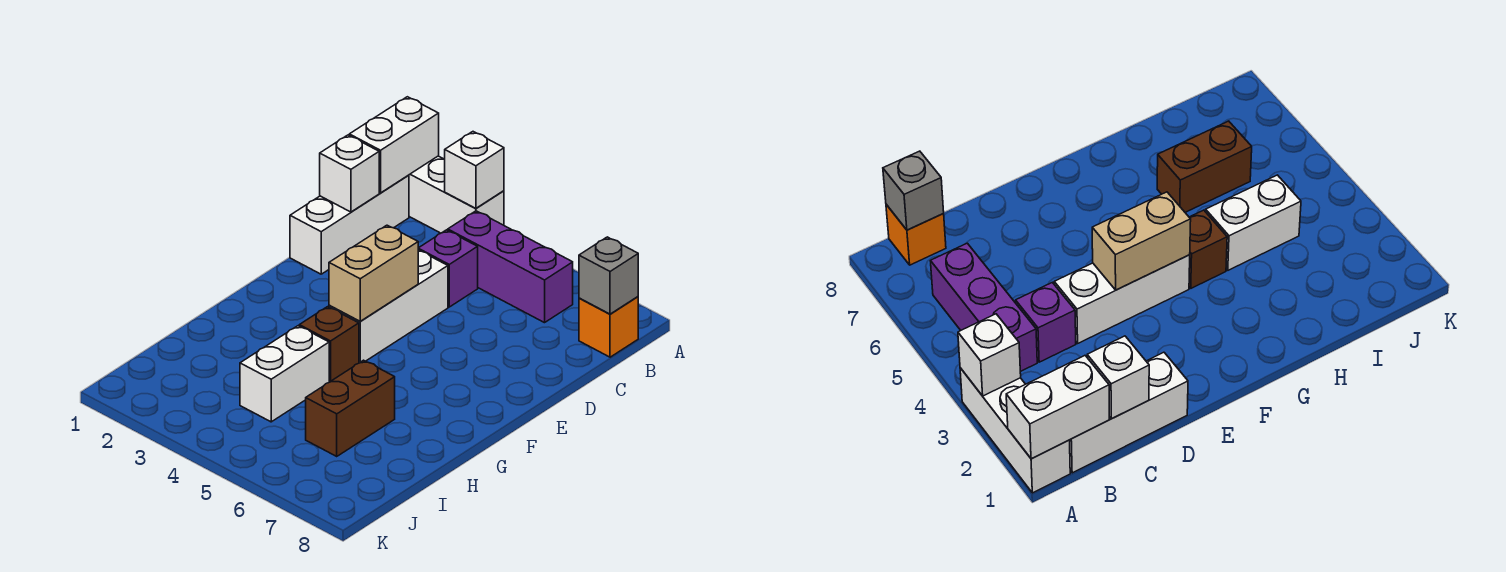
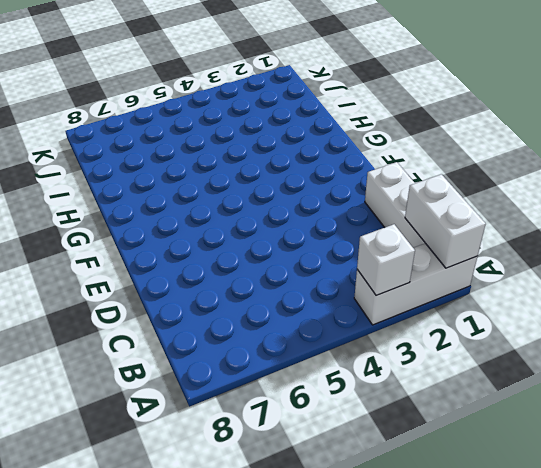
none -> purple 1x3 brick [448,211,573,323]
none -> orange 1x1 brick [579,297,638,357]
none -> purple 1x1 brick [418,230,478,307]

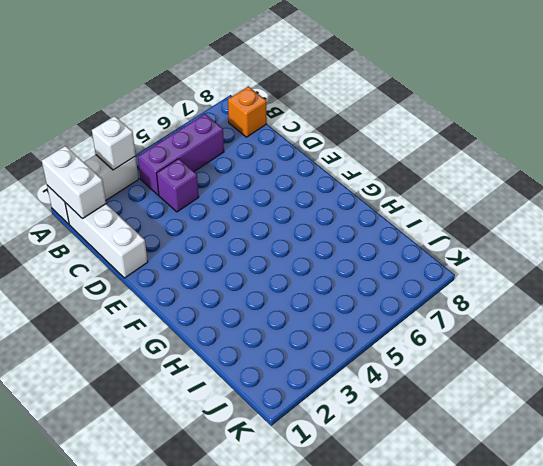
none -> white 1x3 brick [329,250,448,363]
none -> brown 1x1 brick [299,307,359,382]
none -> white 1x2 brick [240,326,329,422]

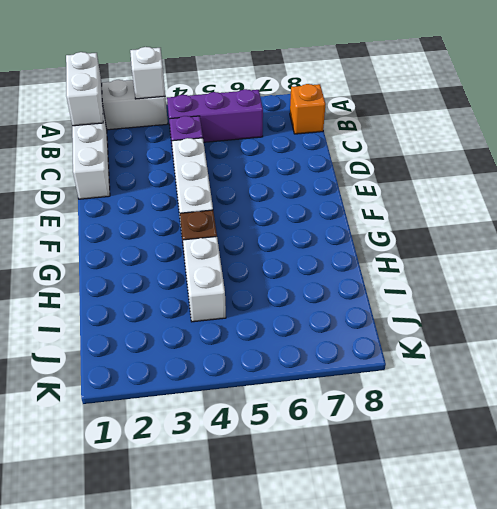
none -> brown 1x2 brick [306,360,395,456]
none -> grey 1x1 brick [579,237,638,314]
none -> white 1x1 brick [320,135,379,212]

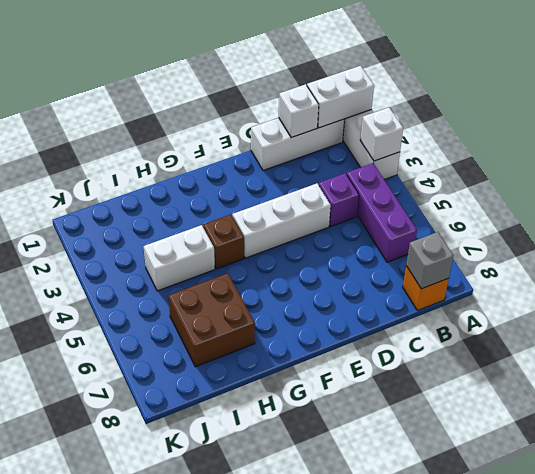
brown 2x2 brick [168,273,255,367] -> brown 1x2 brick [306,360,395,456]
none -> tan 1x2 brick [329,225,418,321]

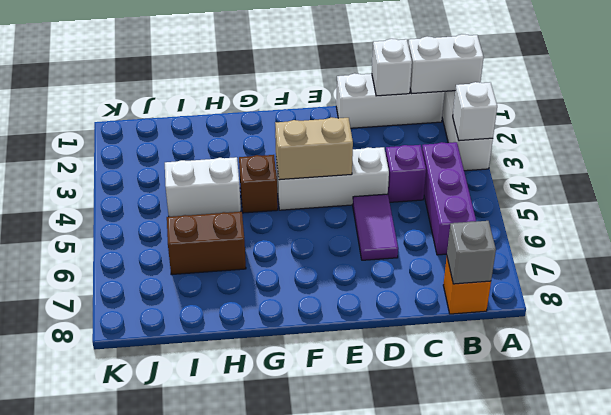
purple 1x2 tile [353,194,398,260] -> none

